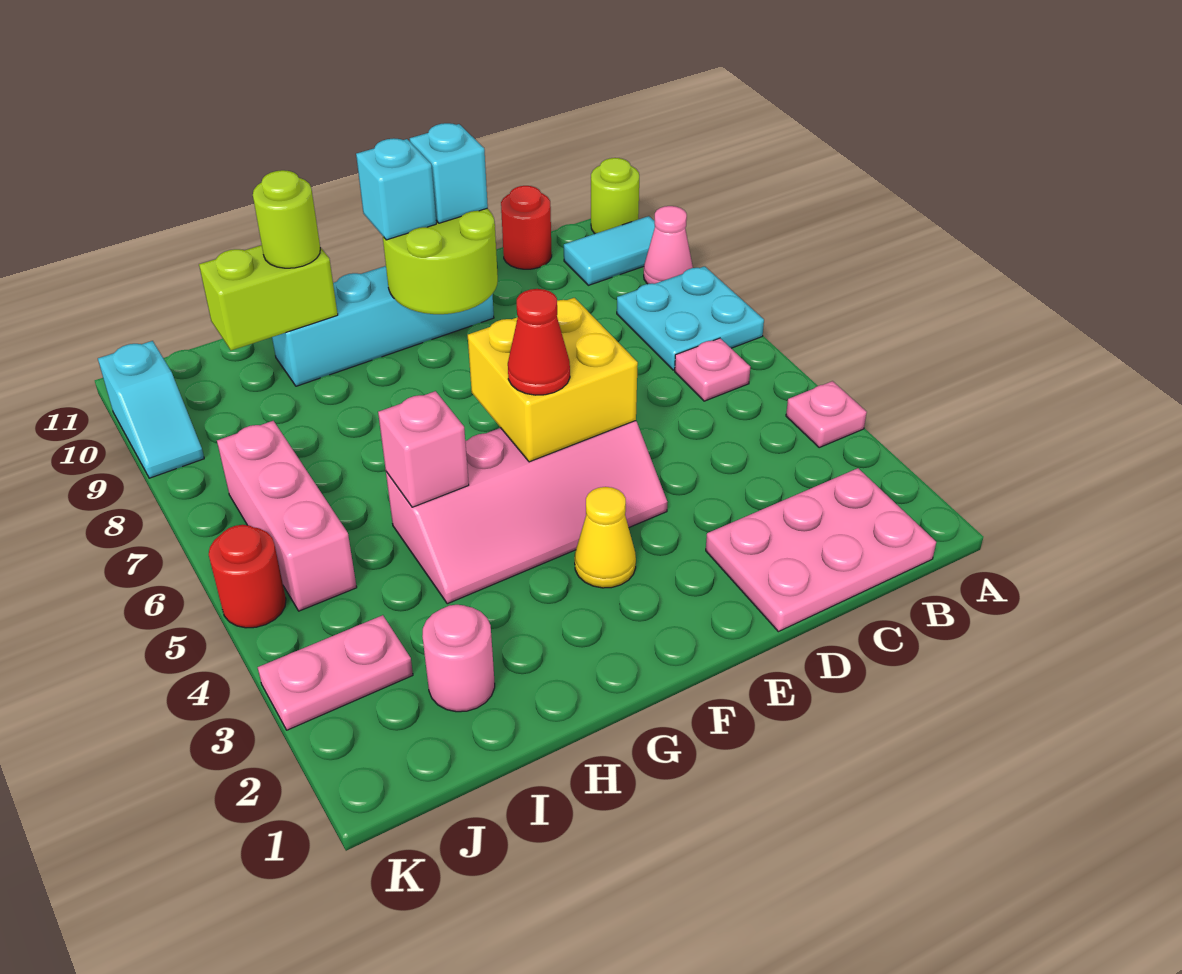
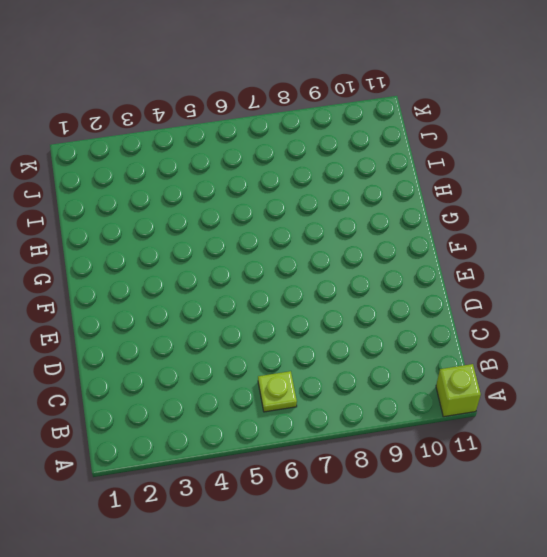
lime 1x1 brick [436,364,481,417] -> lime 1x1 round brick [591,158,639,234]
lime 1x1 plate [258,371,297,412] -> pink 1x1 plate [675,338,750,401]
none -> pink 1x1 plate [786,381,867,447]
none -> cyan 2x2 plate [617,266,764,370]
none -> pink 1x1 cone [644,206,693,284]

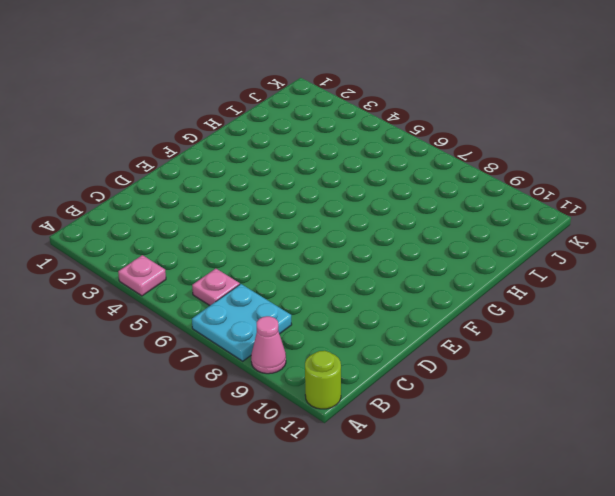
none -> cyan 1x2 tile [564,216,655,285]
none -> pink 2x3 plate [706,468,936,632]
none -> red 1x1 round brick [501,186,552,269]

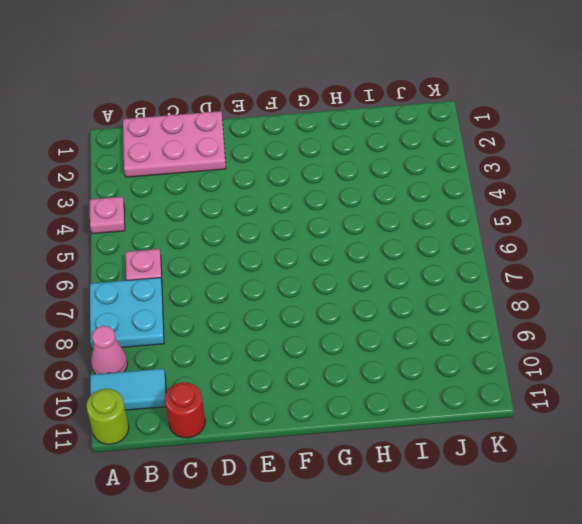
none -> pink 2x4 slope [386,421,667,604]
none -> cyan 1x4 brick [272,266,494,386]
none -> yellow 1x1 cone [575,487,636,588]

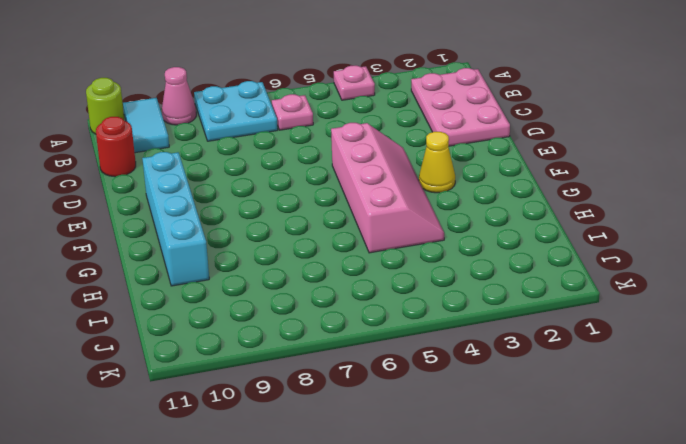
none -> pink 1x1 round brick [422,605,495,712]
none -> pink 1x2 plate [258,615,413,730]
none -> pink 1x3 brick [217,421,357,611]

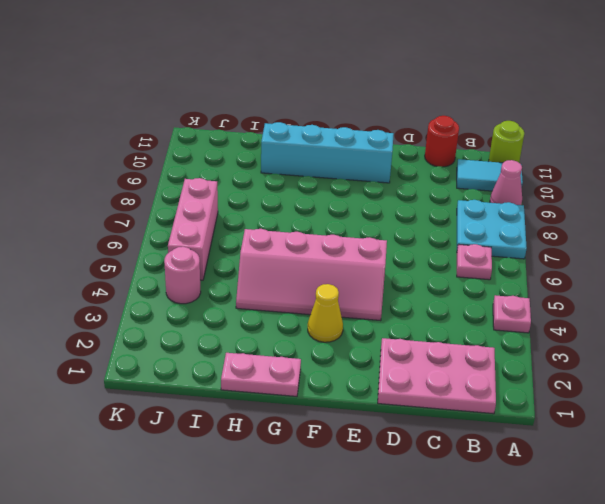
pink 1x2 plate [221,353,301,396] -> pink 1x2 plate moved to [258,615,413,730]
pink 1x1 round brick [164,247,201,304] -> pink 1x1 round brick moved to [422,605,495,712]
none -> red 1x1 round brick [209,525,286,628]
none -> cyan 1x2 slope [98,341,204,478]
none -> yellow 2x2 brick [468,298,638,462]

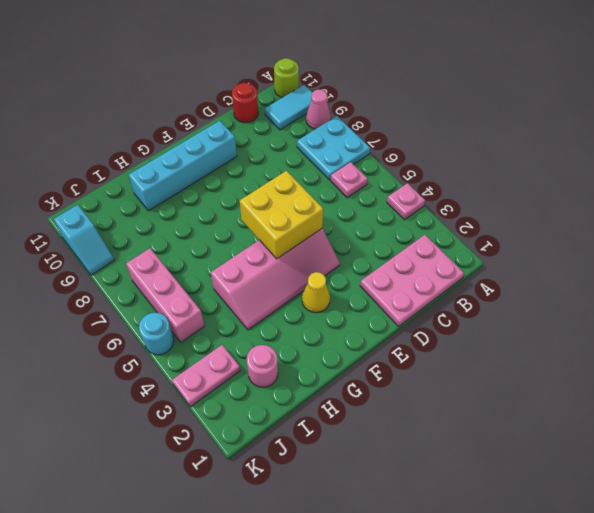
cyan 1x1 round brick [139,313,174,355] -> red 1x1 round brick [209,525,286,628]
none -> lime 2x2 round brick [383,209,498,314]
none -> pink 1x1 brick [378,391,469,507]
none -> lime 1x2 brick [199,245,338,350]

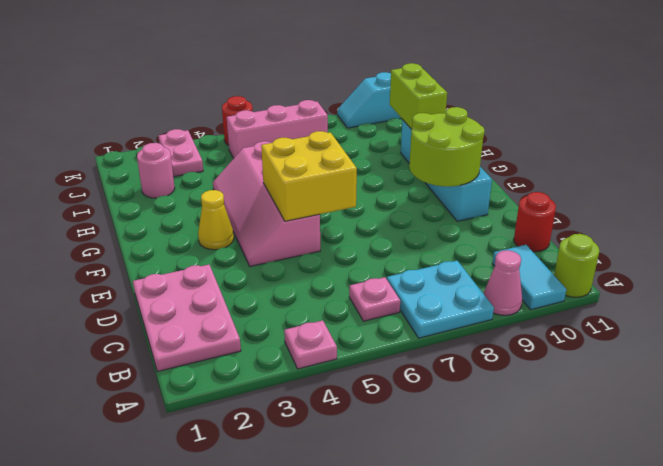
none -> pink 1x1 brick [378,391,469,507]
none -> cyan 1x1 brick [410,123,488,223]
none -> red 1x1 cone [508,289,570,395]

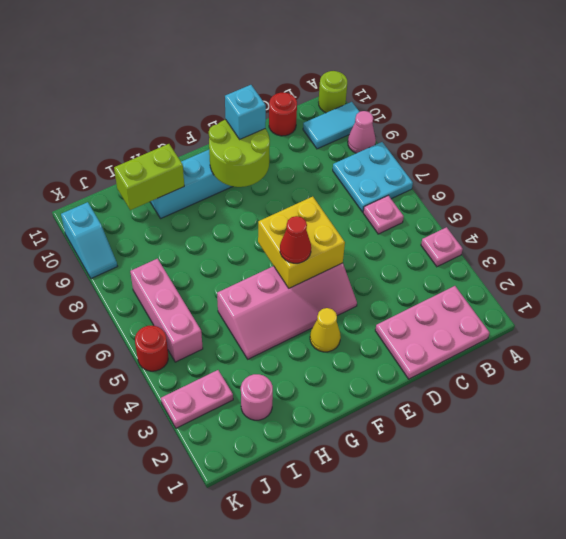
none -> pink 1x1 brick [378,391,469,507]
none -> cyan 1x1 brick [356,138,436,240]
none -> lime 1x1 round brick [253,170,320,268]

